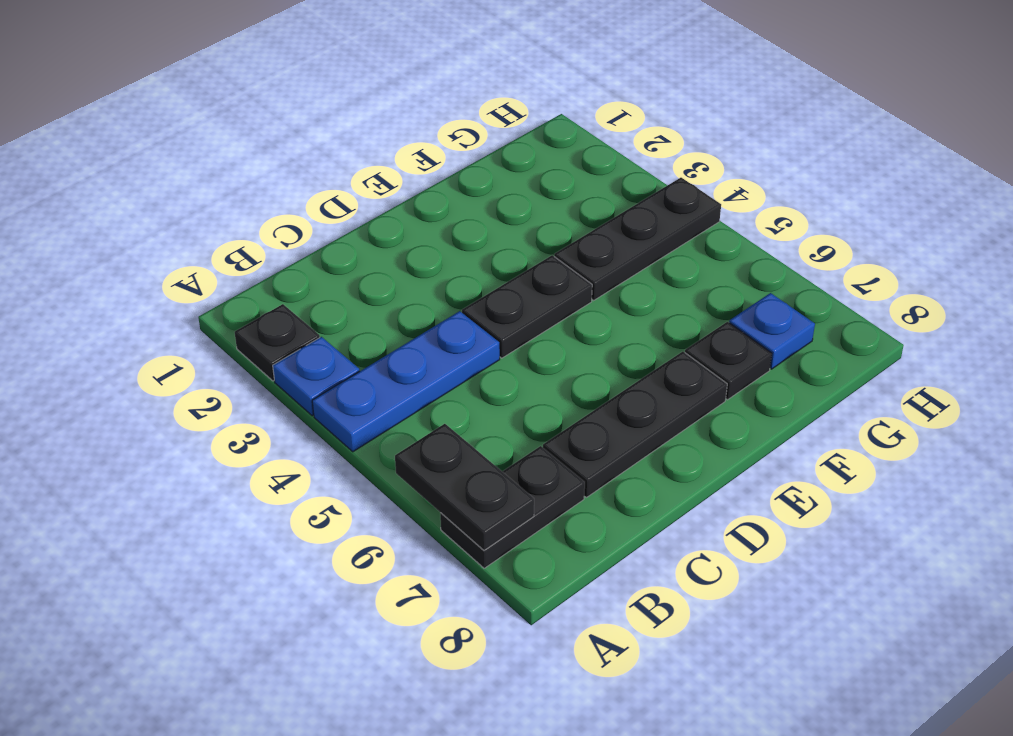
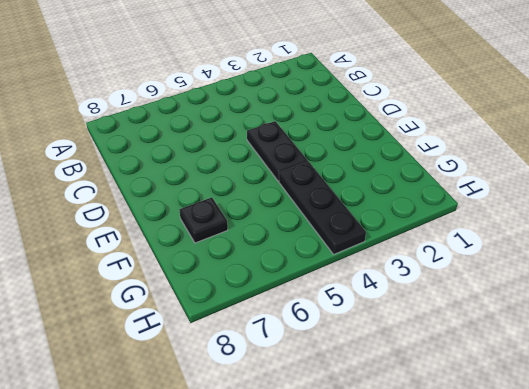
none -> black 1x1 plate [235,304,320,381]
none -> blue 1x1 plate [273,337,360,416]

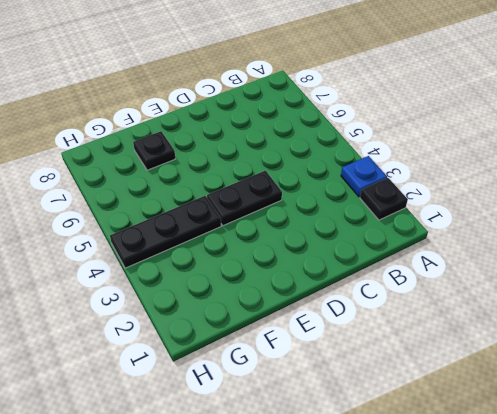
none -> blue 1x3 plate [312,311,500,452]
none -> black 1x2 plate [440,446,585,568]

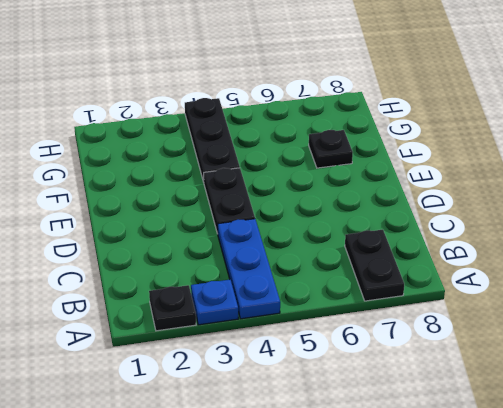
none -> black 1x3 plate [543,352,727,497]
none -> blue 1x1 plate [729,293,815,369]

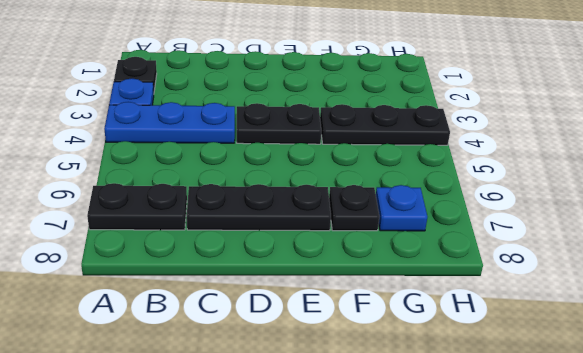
none -> black 1x2 plate [395,424,534,550]

